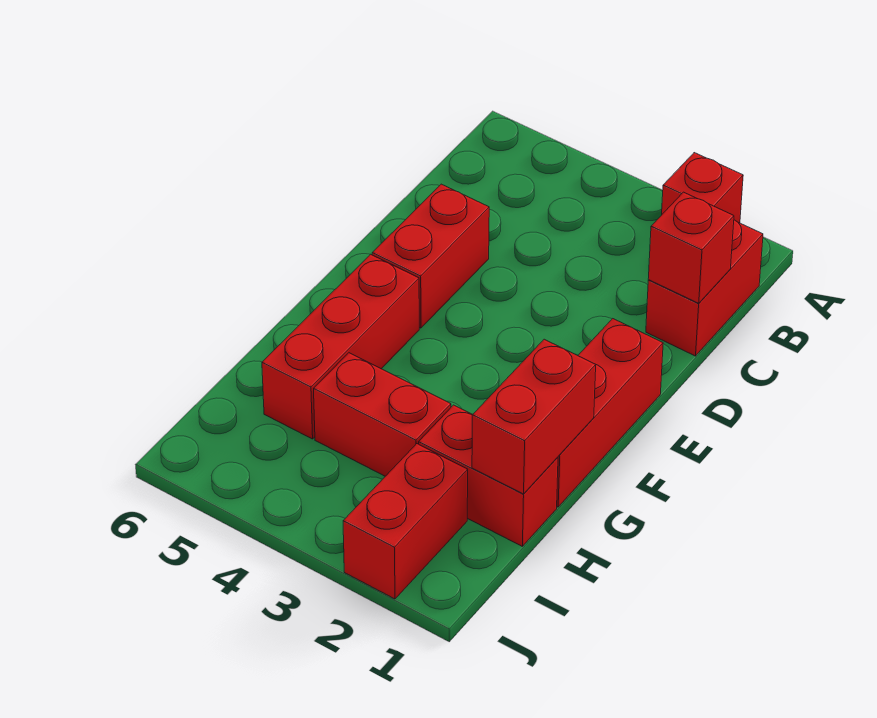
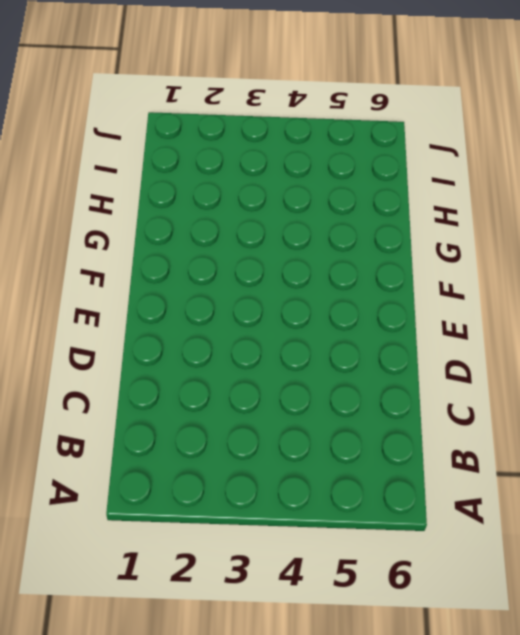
none -> red 1x1 brick [662,153,743,223]
none -> red 1x2 brick [646,220,763,356]

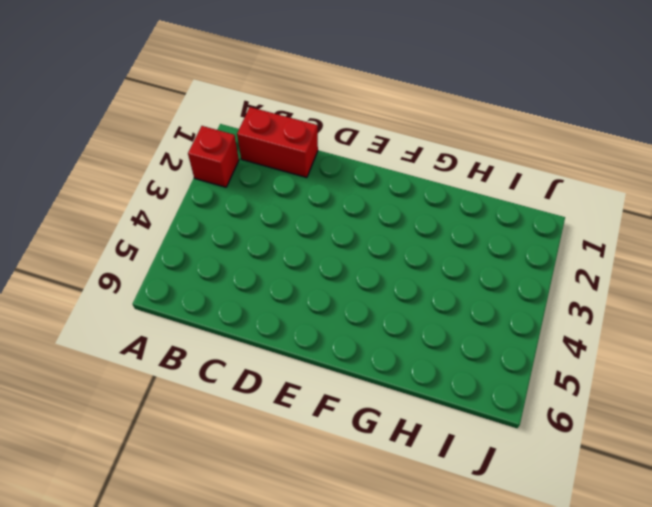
none -> red 1x2 brick [372,184,489,328]
none -> red 1x3 brick [557,319,663,507]

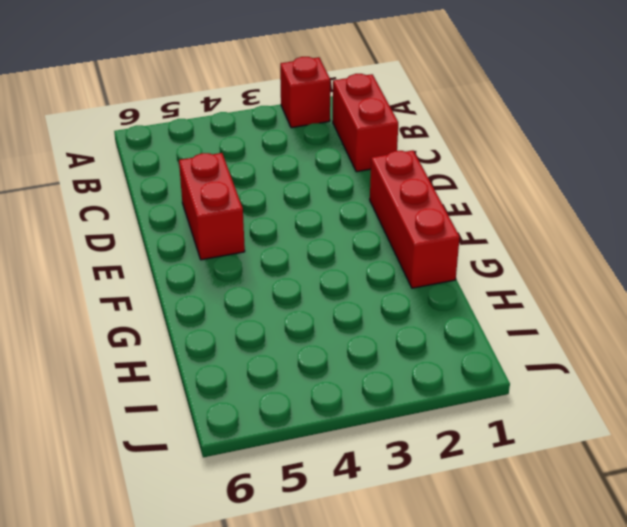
none -> red 1x3 brick [262,254,419,439]
none -> red 1x2 brick [419,405,558,546]

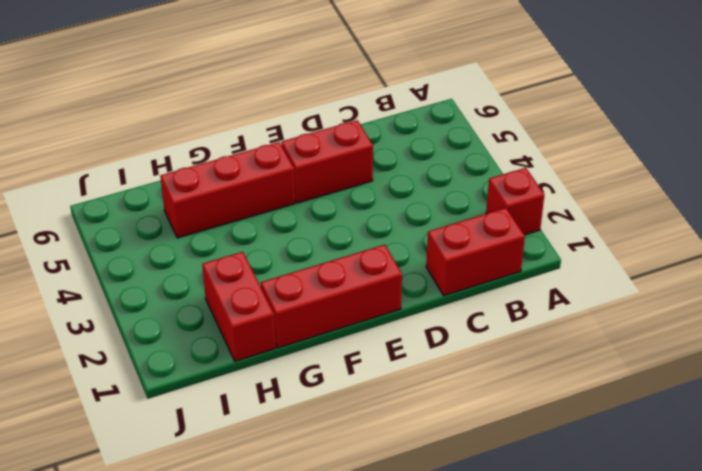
none -> red 1x2 brick [314,353,451,476]
none -> red 1x2 brick [343,444,468,599]

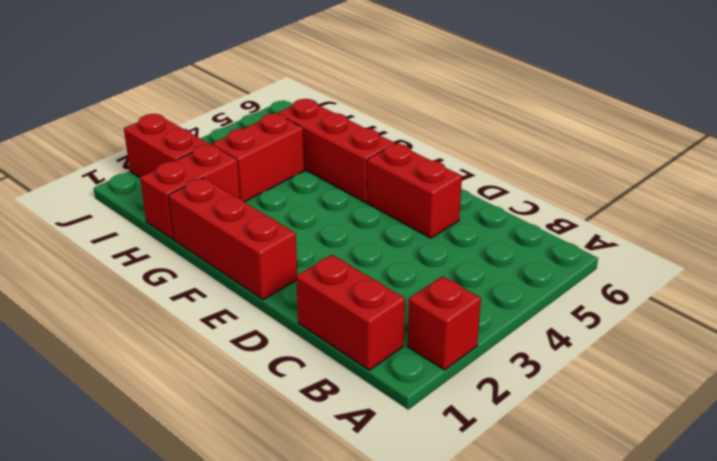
none -> red 1x1 brick [648,192,734,303]
none -> red 1x2 brick [472,339,596,494]

